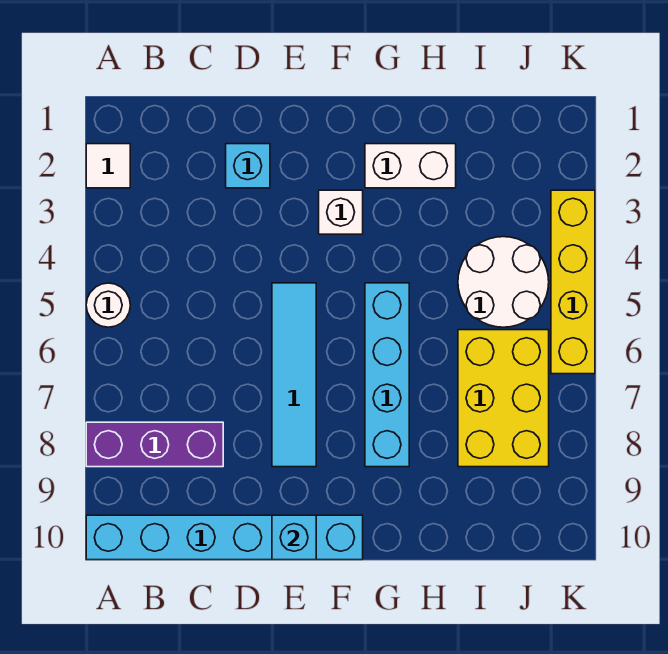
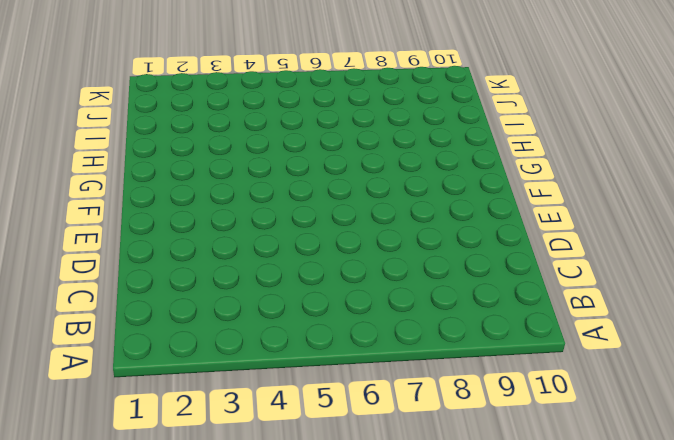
none -> white 1x1 tile [86,144,130,188]
none -> white 1x1 round brick [86,283,130,327]
none -> purple 1x3 brick [86,422,223,467]

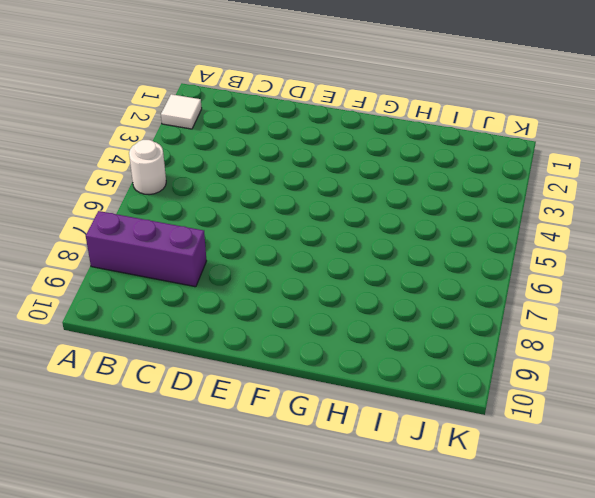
none -> cyan 1x6 brick [86,515,363,560]
none -> cyan 1x1 brick [226,144,270,188]
none -> cyan 1x4 tile [272,283,316,467]

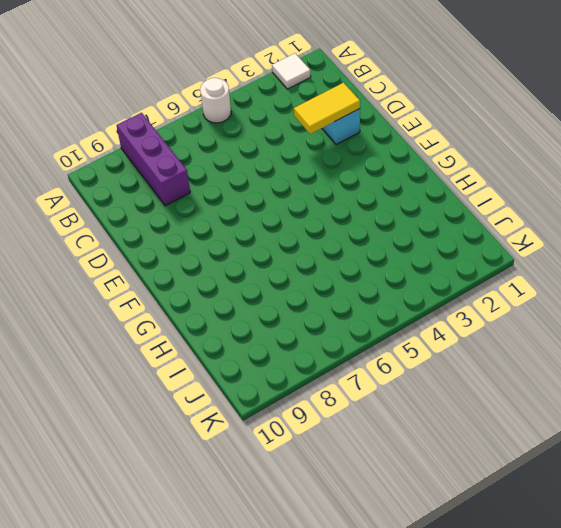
yellow 1x2 tile [294,83,360,134] -> none
none -> cyan 1x6 brick [86,515,363,560]
none -> cyan 1x4 tile [272,283,316,467]
none -> white 1x1 brick [319,190,363,234]

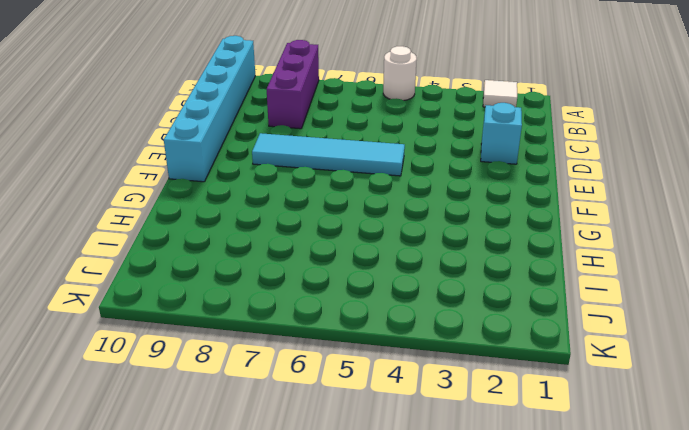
none -> white 1x1 brick [319,190,363,234]
none -> white 1x2 brick [365,144,456,188]
none -> cyan 1x4 brick [365,283,409,467]

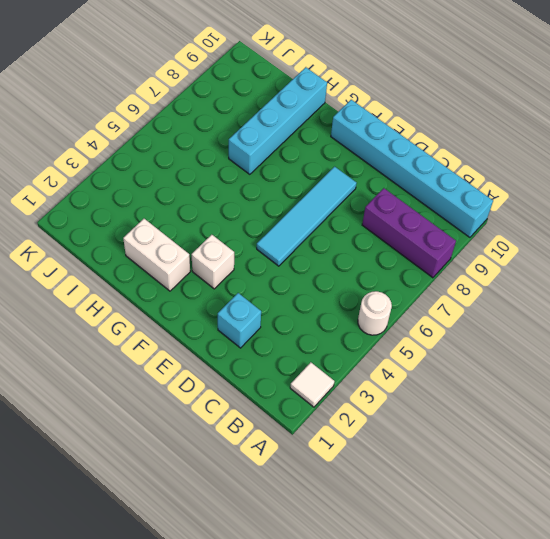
cyan 1x4 brick [229,67,327,174] -> cyan 1x4 brick moved to [365,283,409,467]
none -> white 2x2 round brick [458,237,549,327]
none -> yellow 2x3 brick [458,330,549,467]
none -> yellow 1x4 brick [551,190,595,374]

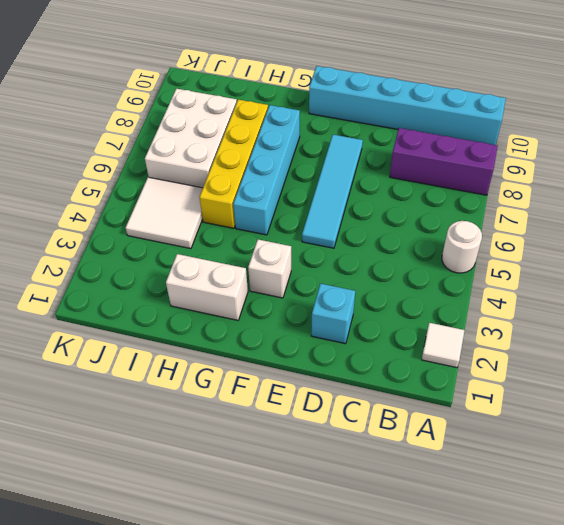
yellow 1x4 brick [200,100,268,228] -> yellow 1x4 brick moved to [551,190,595,374]
white 2x2 tile [126,177,203,249] -> white 2x2 round brick [458,237,549,327]
white 2x3 brick [145,89,237,188] -> yellow 2x3 brick [458,330,549,467]
none -> cyan 1x1 brick [272,515,316,560]

